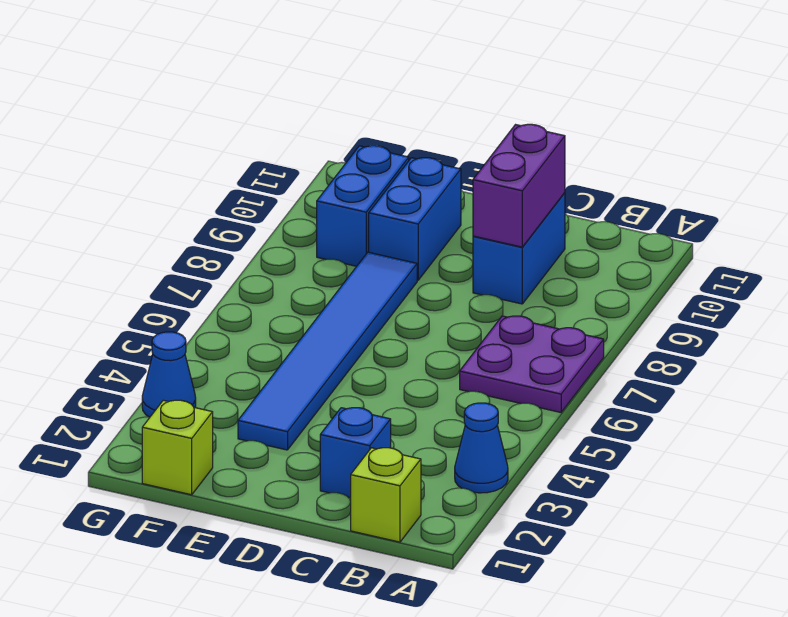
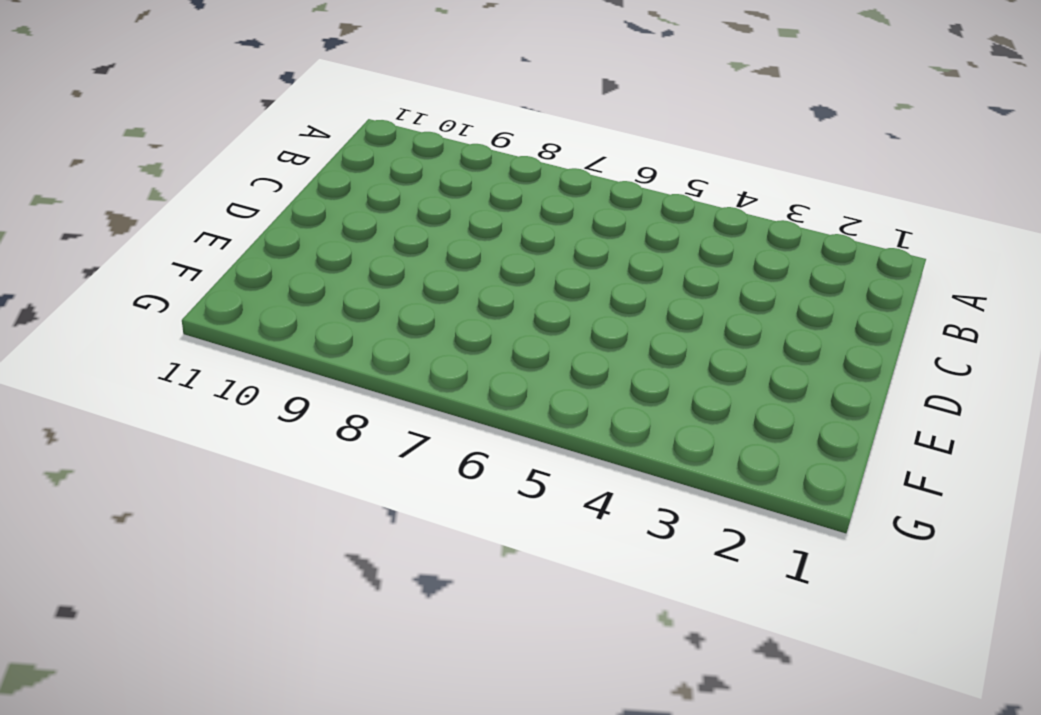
none -> blue 1x1 cone [455,403,508,493]
none -> purple 2x2 plate [460,316,604,412]

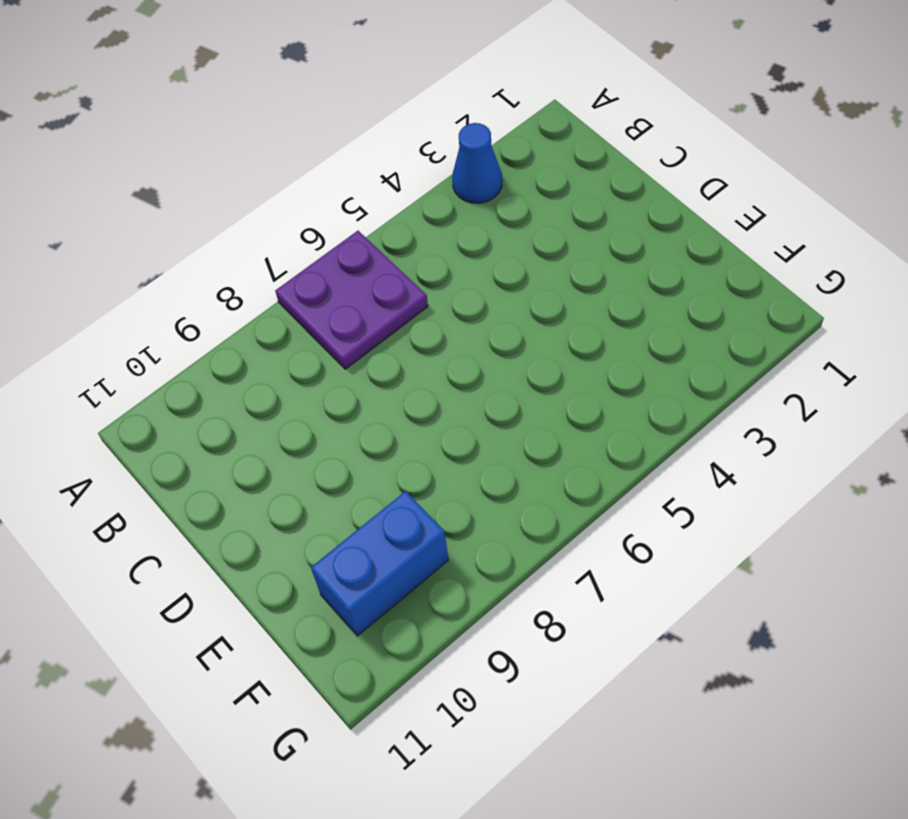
none -> lime 1x1 brick [351,448,421,542]
none -> blue 1x1 brick [320,408,391,498]

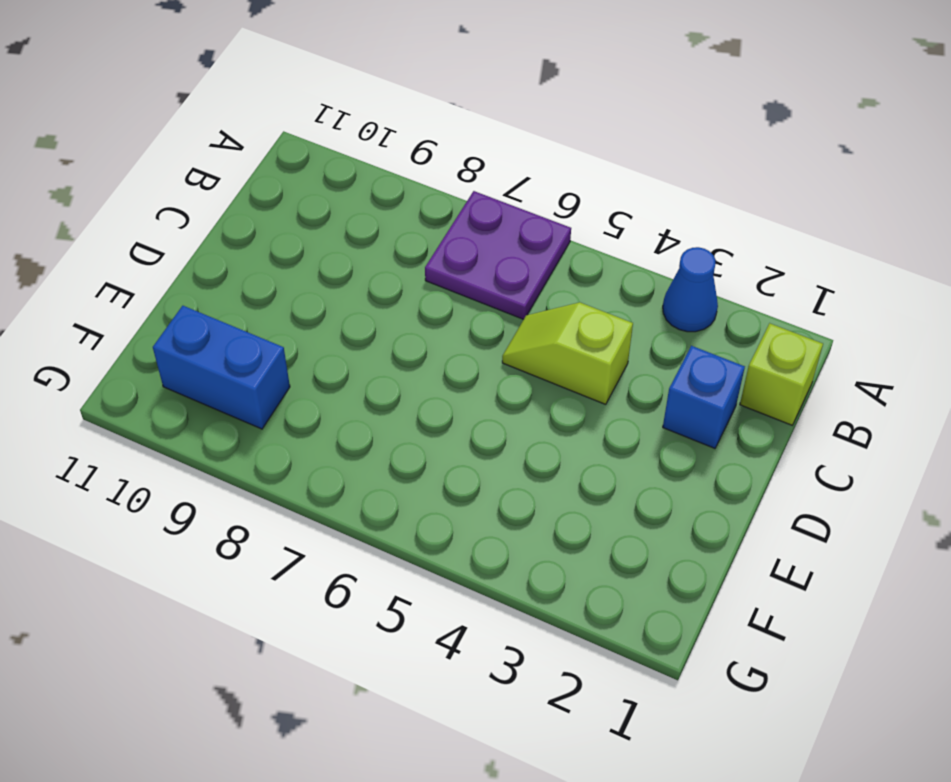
lime 1x2 slope [502,302,633,404] -> none
none -> blue 1x2 brick [473,193,565,304]
none -> blue 1x6 tile [238,252,417,450]

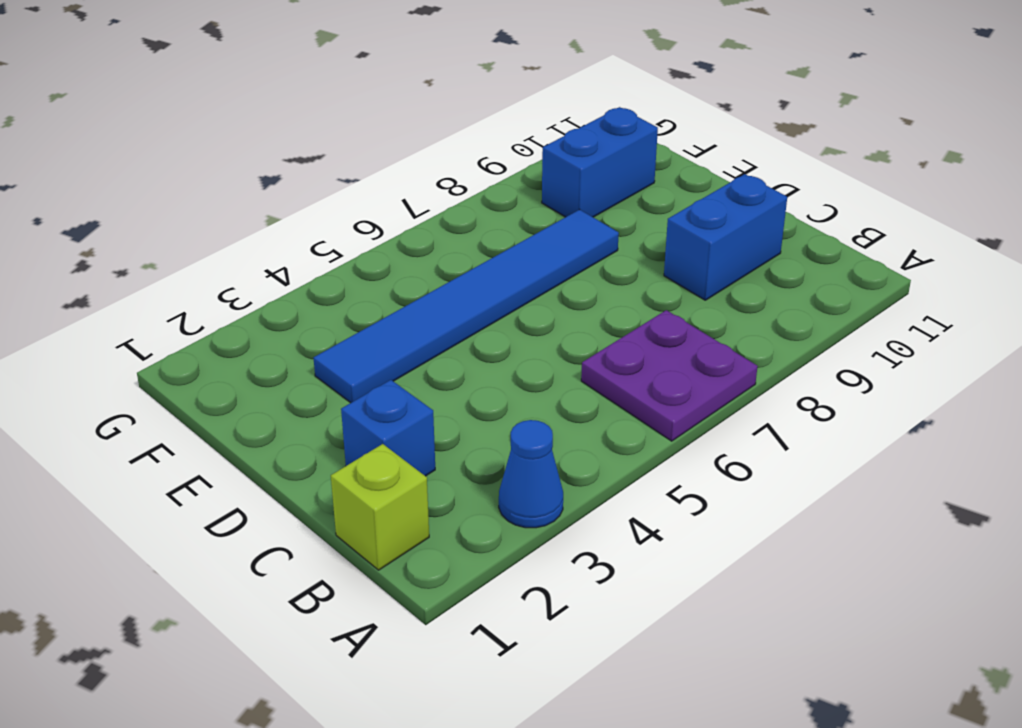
none -> blue 1x2 brick [369,158,461,280]
none -> lime 1x1 brick [142,400,213,495]

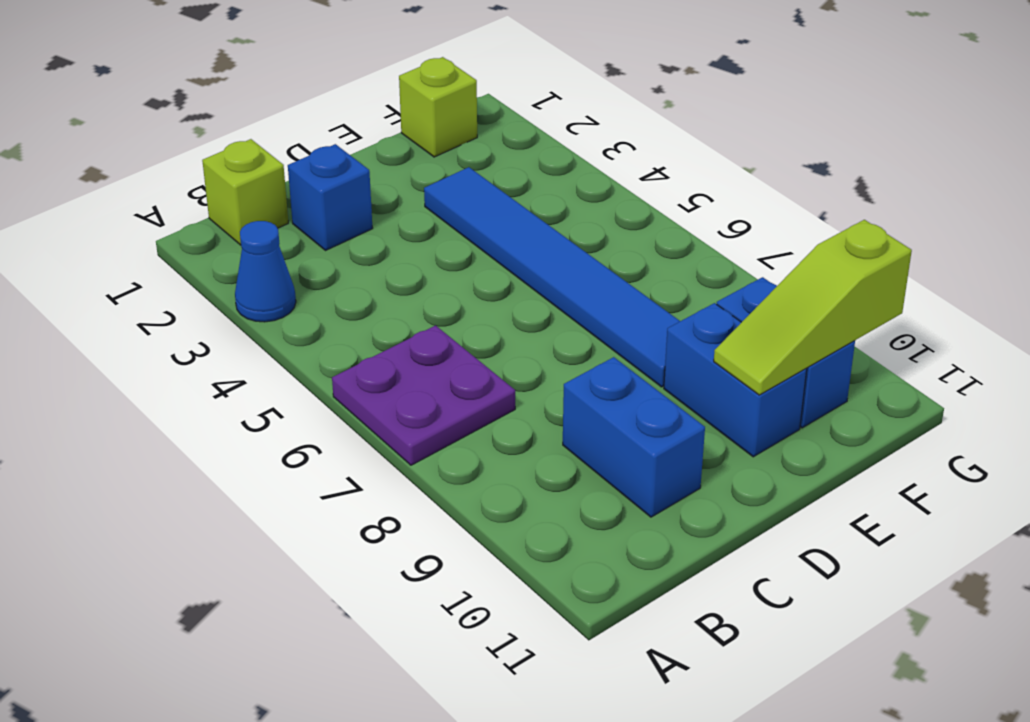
lime 1x3 slope [714,220,912,395] -> none
none -> blue 1x1 cone [142,332,196,417]
none -> purple 1x2 brick [473,124,565,247]

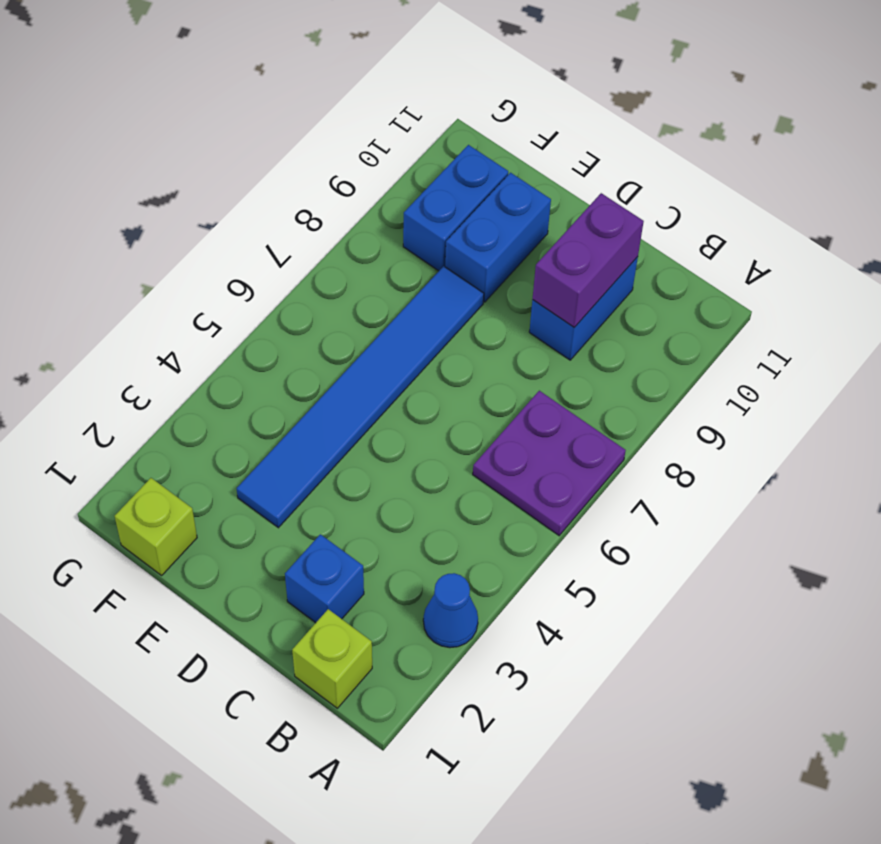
none -> blue 1x1 cone [142,332,196,417]

